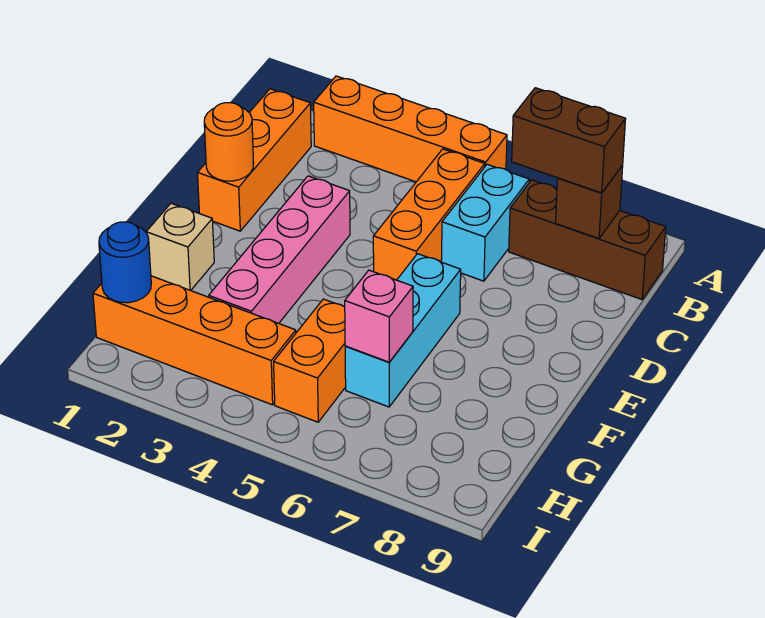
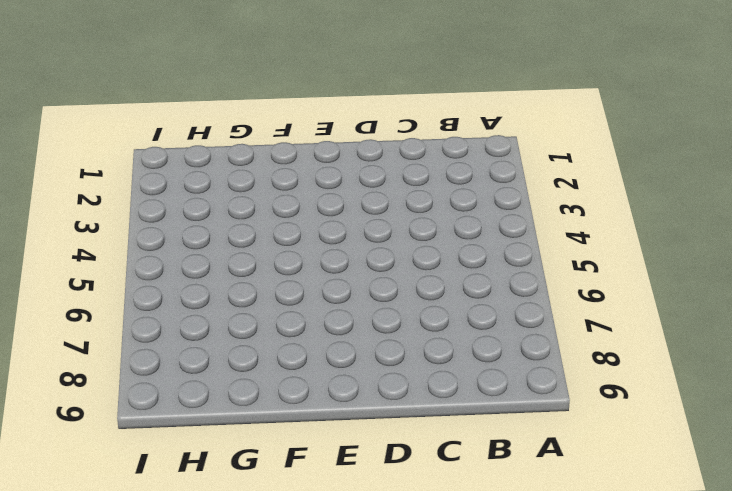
none -> orange 1x4 brick [314,76,507,182]
none -> orange 1x3 brick [198,89,311,231]
none -> orange 1x3 brick [373,149,485,280]

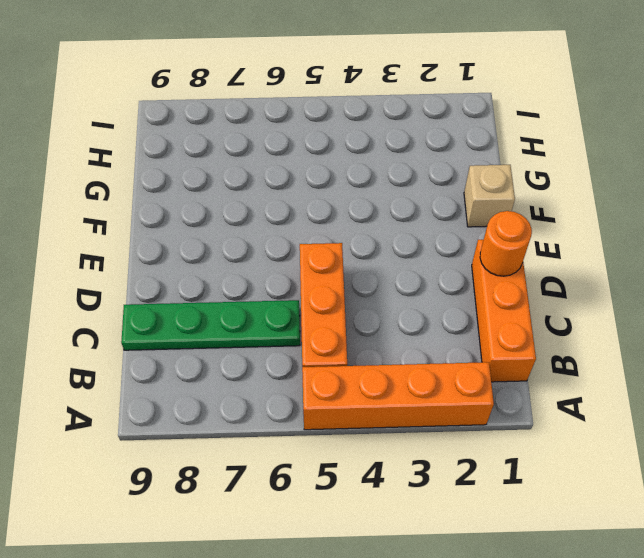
green 1x4 plate [121,300,300,350] -> cyan 1x2 brick [441,164,529,281]
none -> brown 1x3 brick [509,180,666,299]
none -> pink 1x4 brick [209,176,350,323]
none -> cyan 1x3 brick [345,254,461,407]

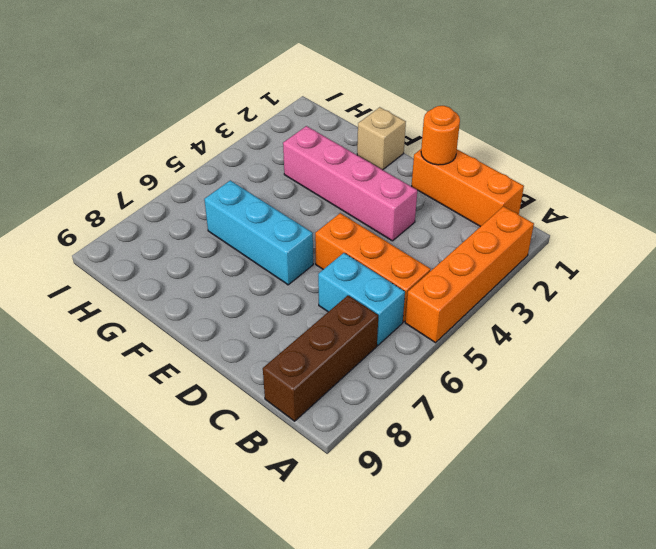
none -> orange 1x2 brick [274,299,346,422]
none -> orange 1x4 brick [93,276,296,405]
none -> brown 1x1 brick [556,165,623,239]

